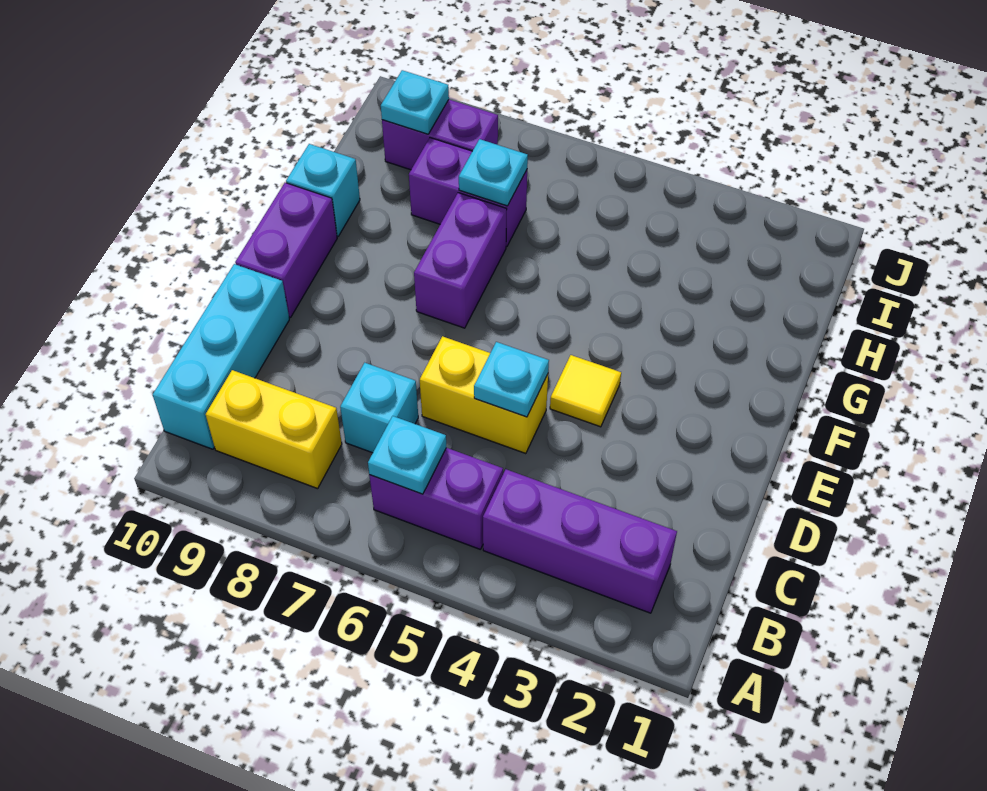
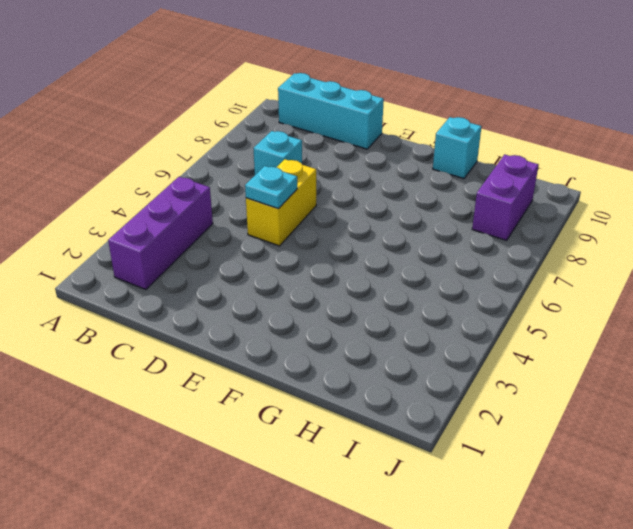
none -> purple 1x2 brick [369,448,503,549]
none -> yellow 1x2 brick [206,370,342,489]
none -> yellow 1x1 tile [550,355,621,427]

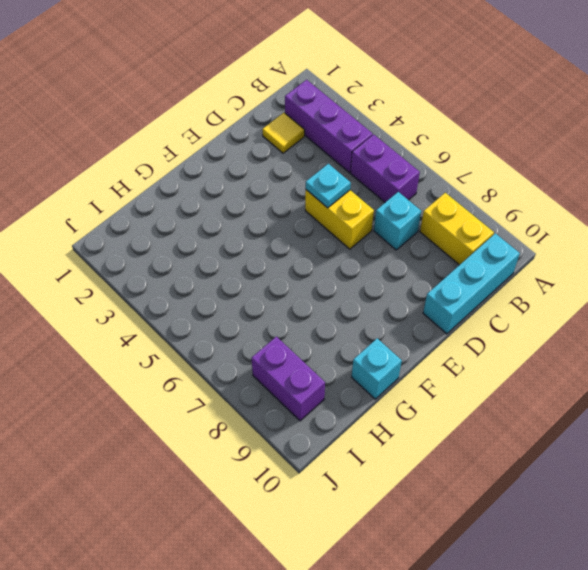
yellow 1x1 tile [262,113,305,153] -> yellow 1x1 tile moved to [550,355,621,427]
none -> purple 1x2 brick [235,183,337,317]
none -> purple 1x2 brick [414,193,507,328]
none -> purple 1x2 brick [409,138,527,246]

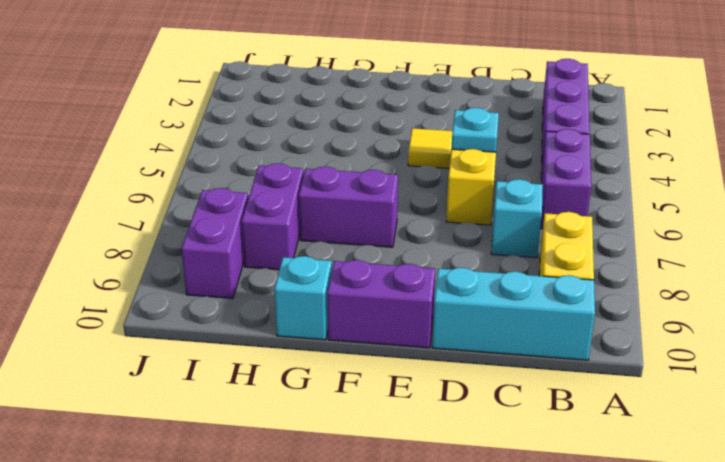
none -> cyan 1x1 plate [368,416,447,494]
none -> cyan 1x1 plate [459,139,528,206]
none -> cyan 1x1 plate [381,70,449,134]

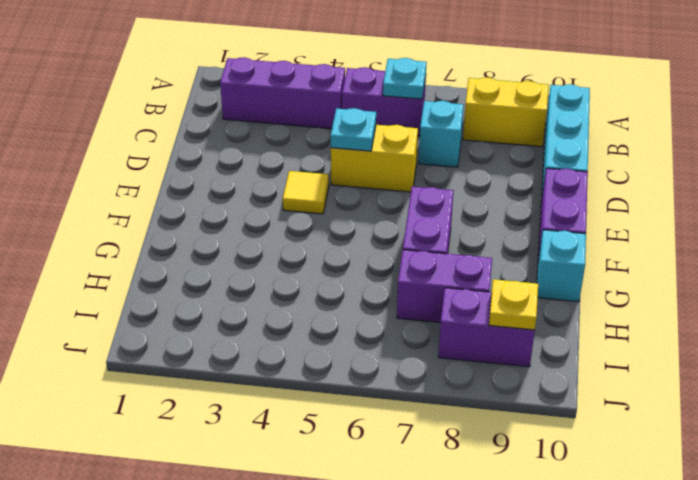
yellow 1x1 plate [489,279,538,330] -> cyan 1x1 plate [381,70,449,134]
none -> cyan 1x1 plate [459,139,528,206]

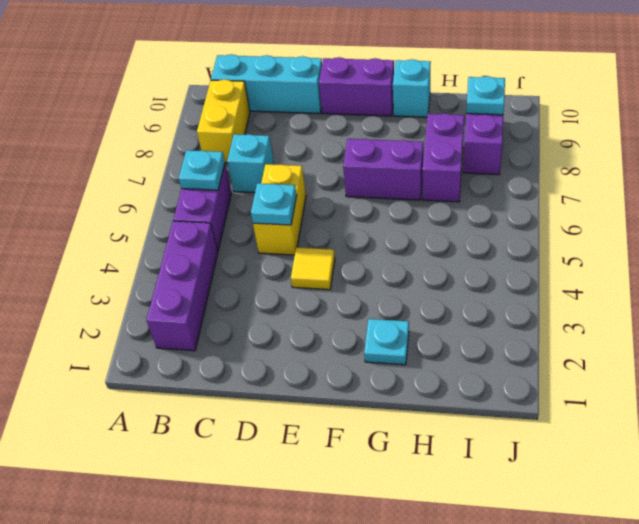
cyan 1x1 plate [364,319,409,365] -> cyan 1x1 plate moved to [459,139,528,206]

